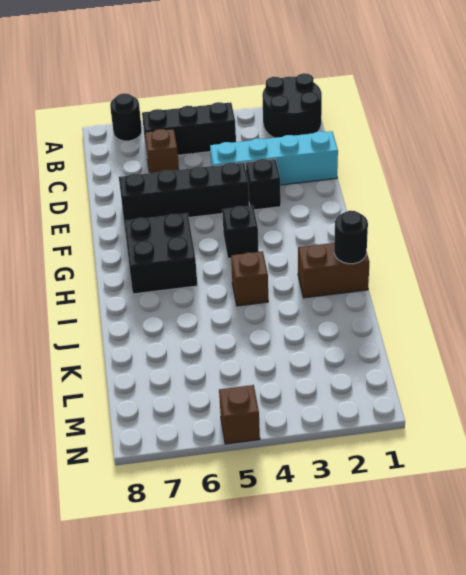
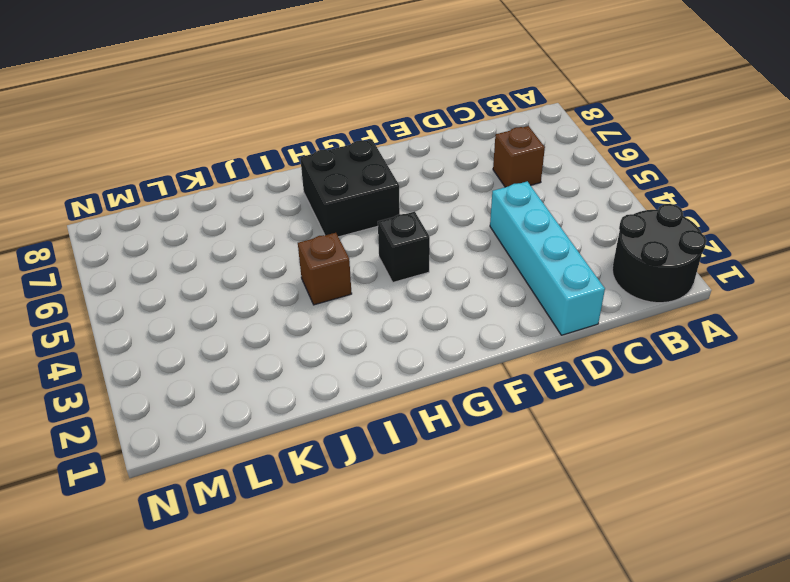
none -> black 1x1 round brick [110,93,142,141]
none -> black 1x3 brick [142,102,236,155]
none -> black 1x1 brick [246,159,281,210]

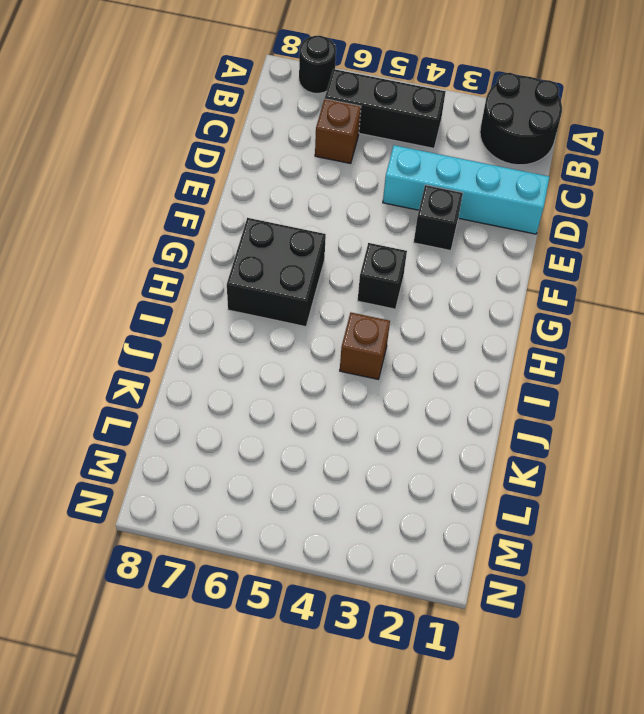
none -> black 1x4 brick [119,162,249,221]
none -> brown 1x2 brick [298,243,370,298]
none -> brown 1x1 brick [219,385,260,444]

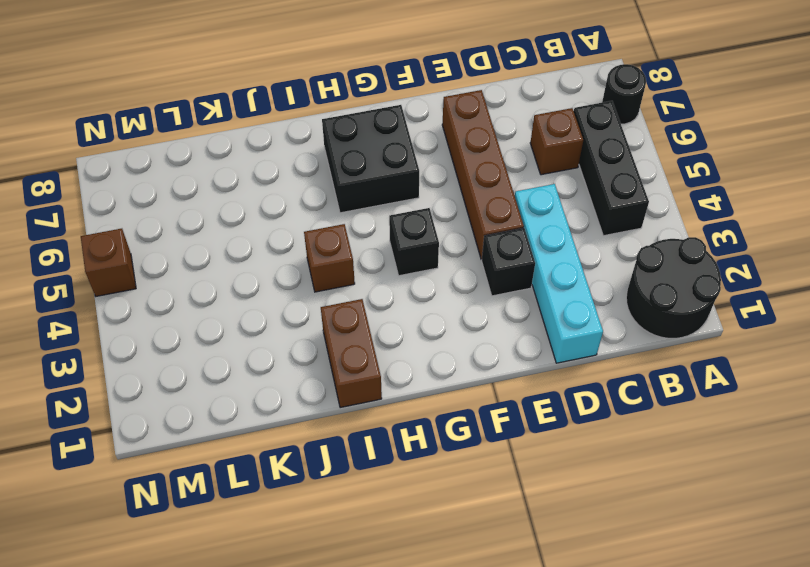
brown 1x4 brick [442,90,524,260] -> black 1x4 brick [119,162,249,221]
none -> black 1x1 round brick [334,211,368,264]

